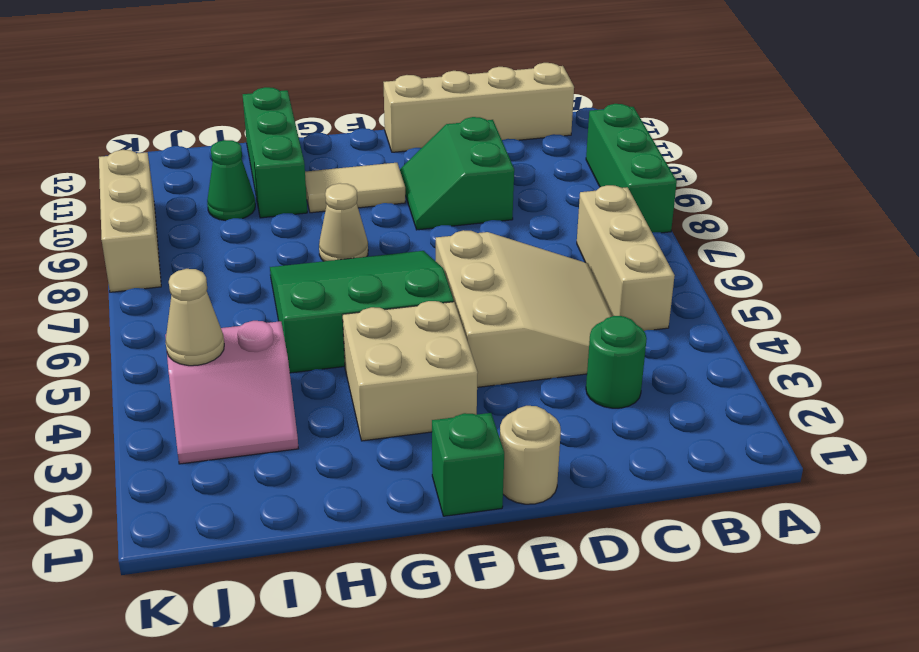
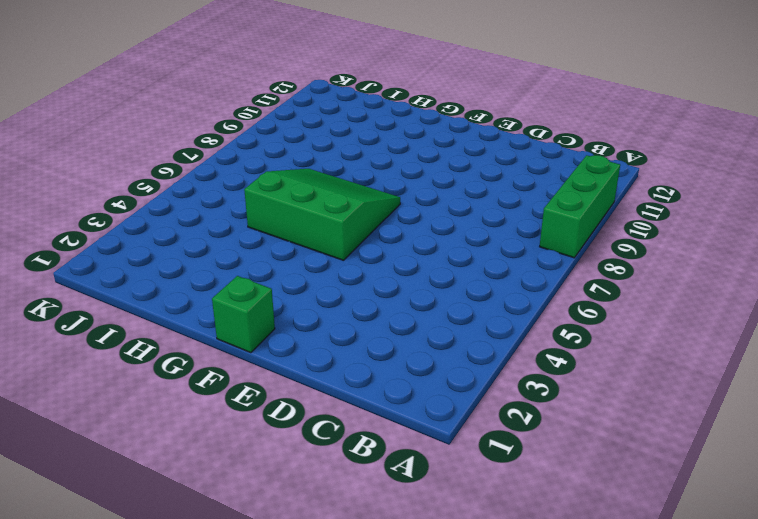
none -> tan 1x3 brick [577,185,675,331]
none -> tan 1x4 brick [384,63,574,152]
none -> green 1x1 round brick [586,316,647,408]

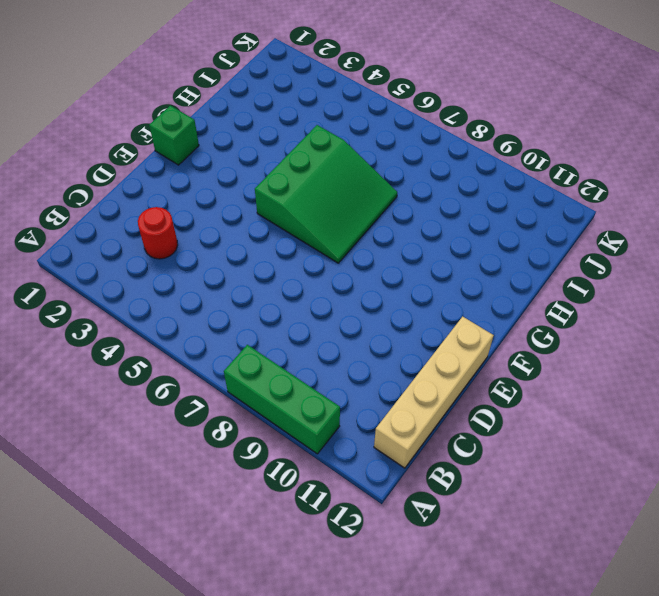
red 1x1 round brick [138,207,178,259] -> green 1x1 round brick [586,316,647,408]
none -> tan 1x3 brick [577,185,675,331]
none -> tan 3x3 slope [436,230,612,387]
none -> green 2x2 slope [400,117,514,230]

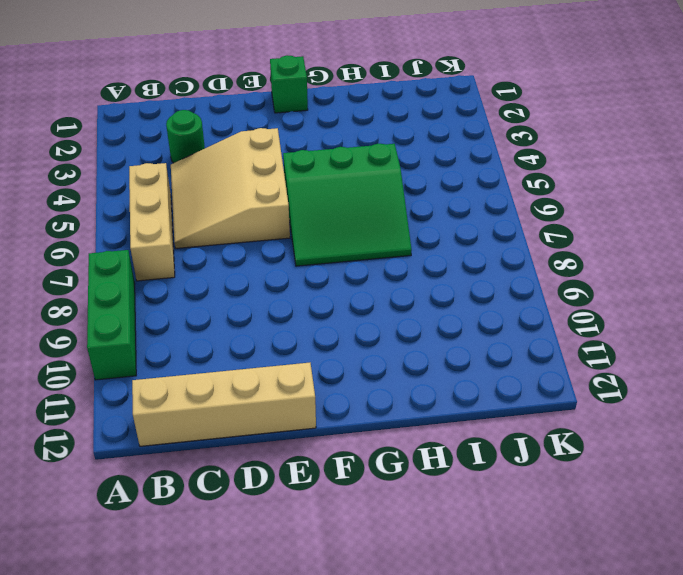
none -> green 2x2 slope [400,117,514,230]
none -> tan 1x1 round brick [500,406,561,504]
none -> tan 2x2 brick [343,301,478,441]

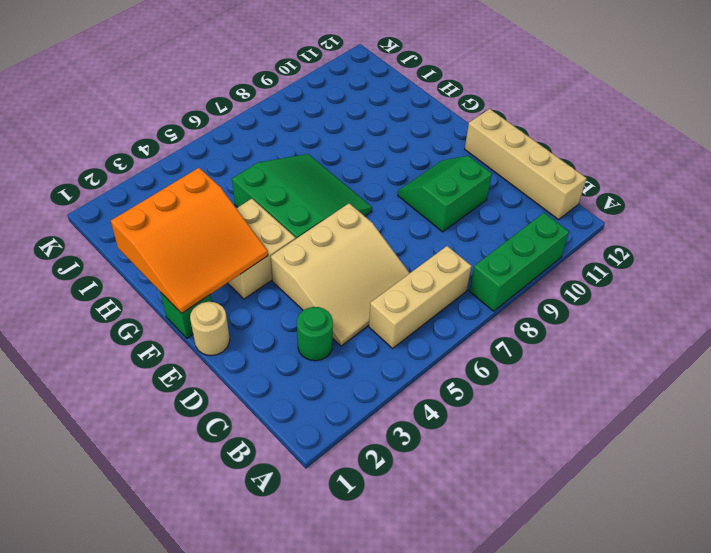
orange 3x3 slope [111,168,268,314] -> none
none -> tan 1x2 tile [305,163,406,213]
none -> tan 1x1 cone [319,183,368,261]
none -> green 1x3 brick [243,87,307,218]

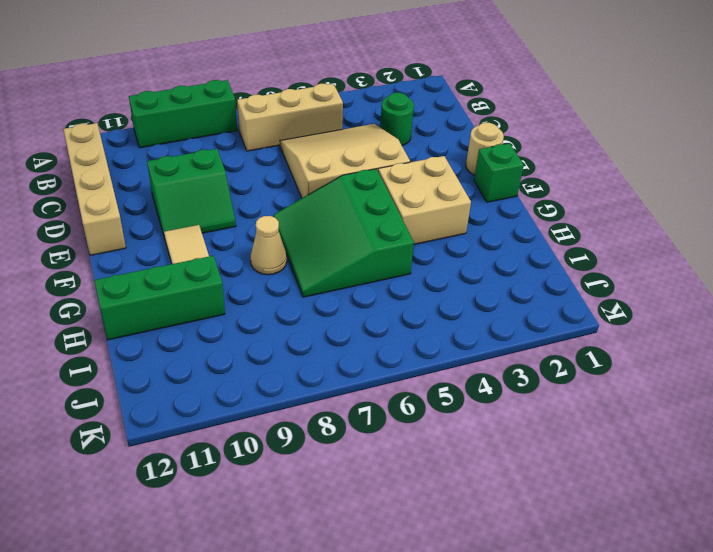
none -> pink 2x2 slope [165,321,298,464]
none -> green 1x1 cone [207,140,255,221]
none -> tan 1x3 brick [99,150,161,292]

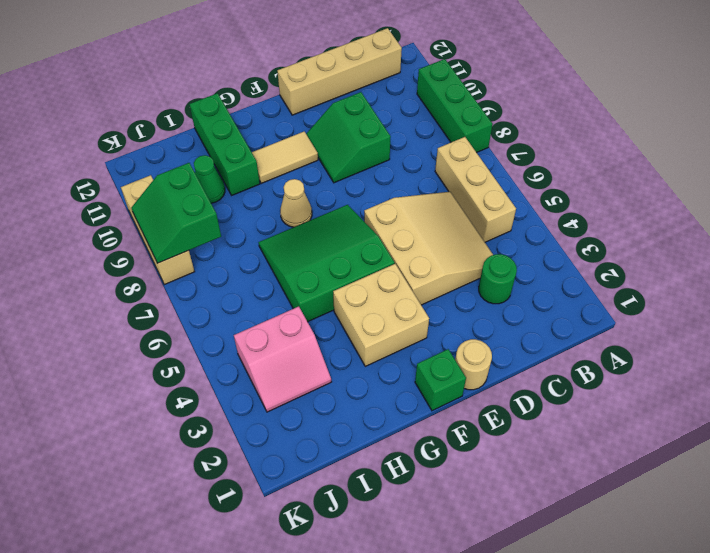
green 2x2 slope [131,163,221,263] -> none
none -> tan 1x1 cone [165,269,224,366]

